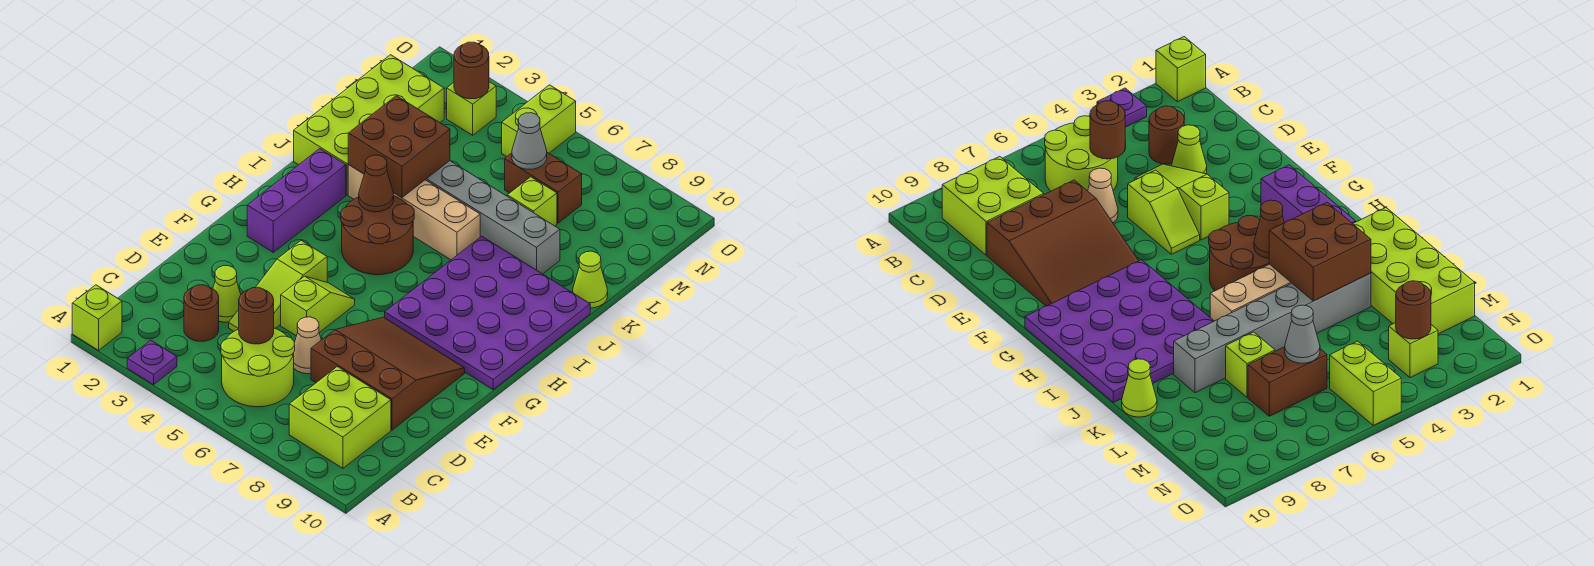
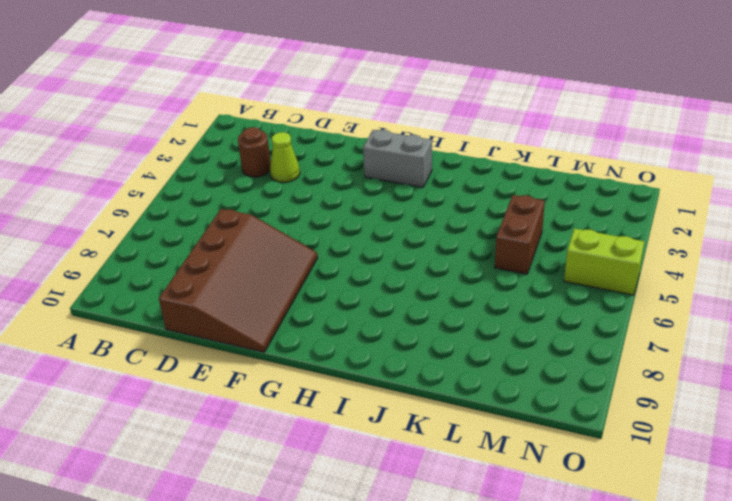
brown 3x4 slope [159,209,318,352] -> brown 3x3 slope [311,317,465,430]
grey 1x2 brick [363,130,432,187] -> purple 1x3 brick [247,149,346,252]
brown 1x2 brick [495,195,545,274] -> brown 1x2 brick moved to [505,153,582,223]
none -> lime 1x1 brick [72,285,122,350]
none -> purple 1x1 plate [127,340,177,385]
none -> lime 2x2 round brick [221,328,295,407]

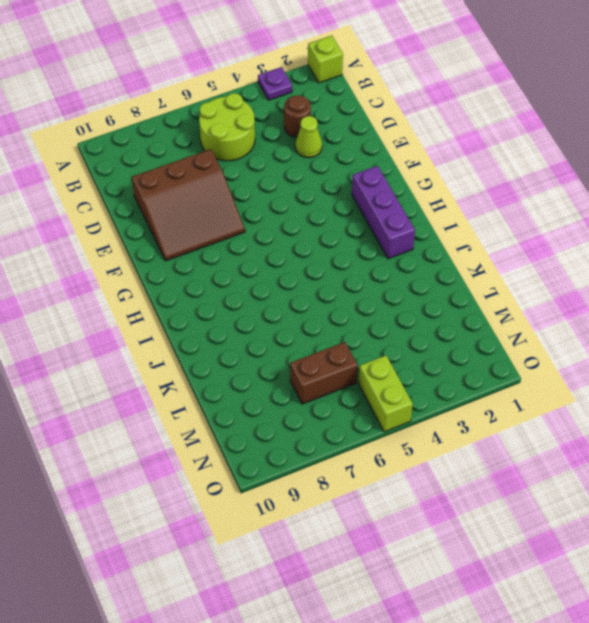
none -> lime 2x2 brick [289,367,391,468]
none -> lime 1x3 slope [229,241,327,331]
none -> tan 1x1 cone [294,317,321,374]

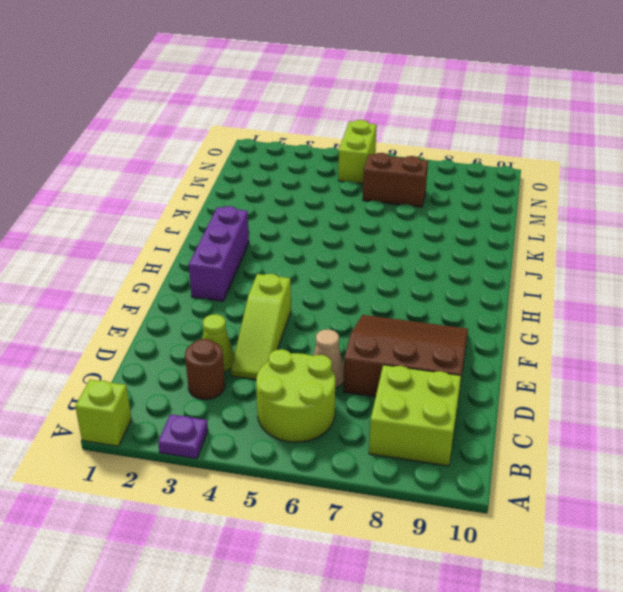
none -> lime 1x2 slope [281,276,355,336]
none -> purple 4x4 plate [385,236,590,389]
none -> brown 2x2 round brick [341,196,414,275]

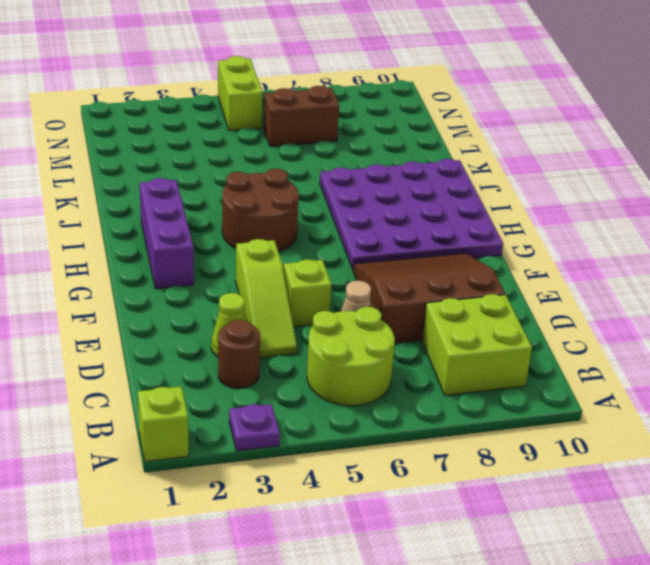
none -> lime 2x4 brick [294,55,444,195]
none -> tan 1x4 brick [348,165,480,260]
none -> grey 1x6 brick [426,161,560,274]

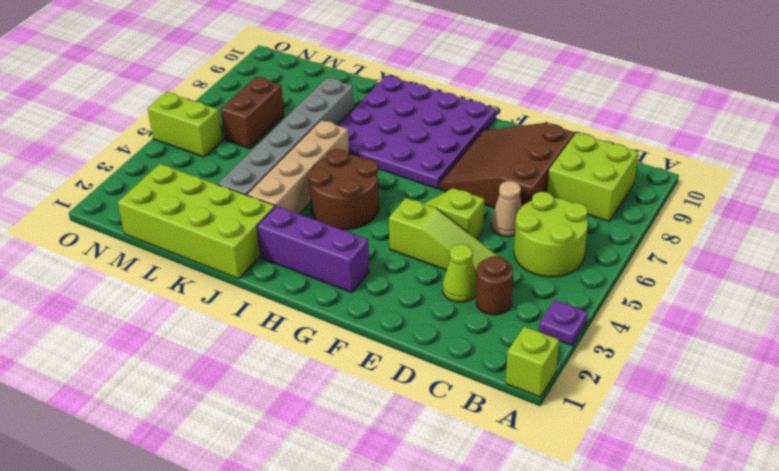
none -> lime 1x1 cone [573,251,608,308]
none -> lime 1x1 brick [507,177,557,226]
none -> lime 1x1 brick [447,82,496,135]

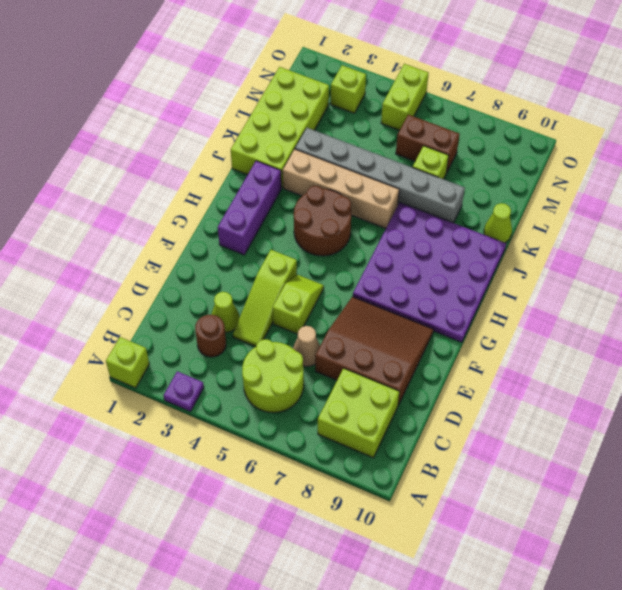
none -> brown 1x1 round brick [239,287,274,344]
none -> brown 1x1 cone [359,155,394,212]
none -> brown 2x2 brick [348,96,450,198]

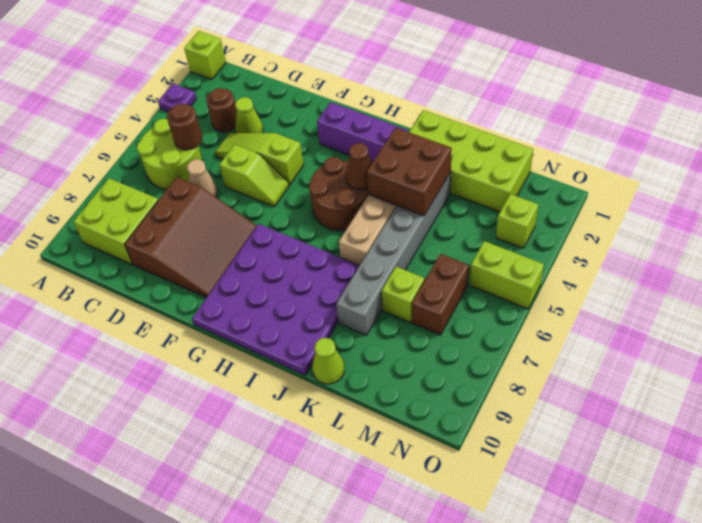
none -> grey 1x1 cone [512,113,547,169]
none -> brown 1x1 round brick [454,42,489,99]

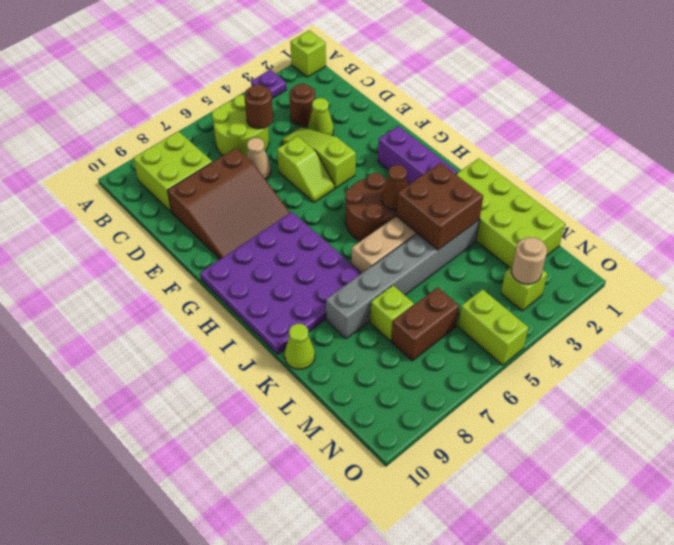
tan 1x1 round brick [512,237,547,284] -> brown 1x1 round brick [454,42,489,99]
none -> grey 1x1 cone [512,113,547,169]

